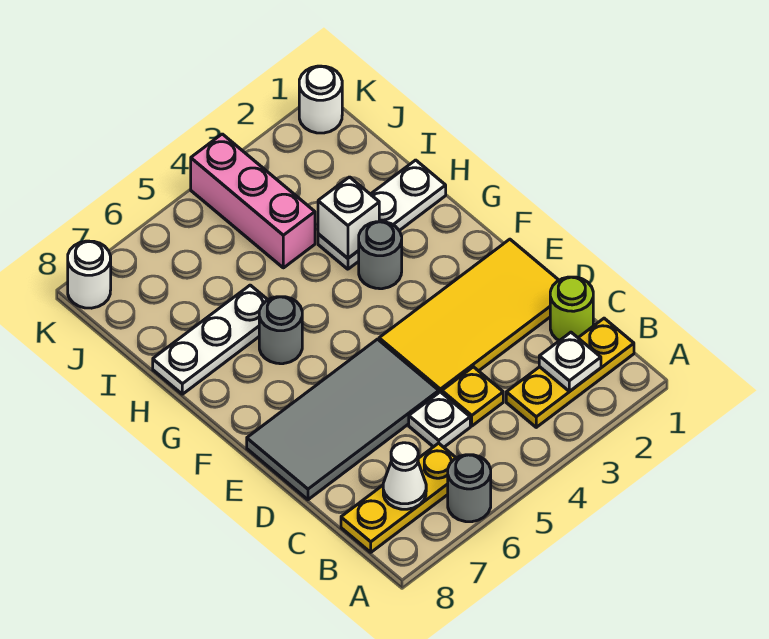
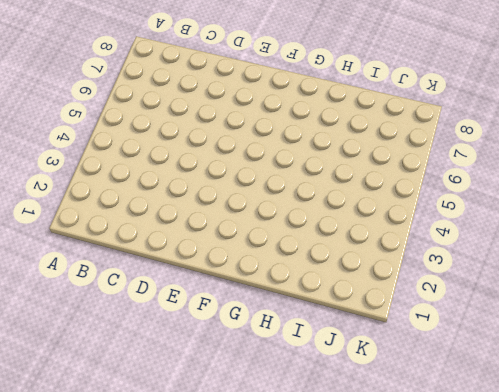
none -> grey 1x1 round brick [448,455,491,522]
none -> yellow 1x3 plate [506,318,634,427]
none -> yellow 1x3 plate [341,443,456,552]

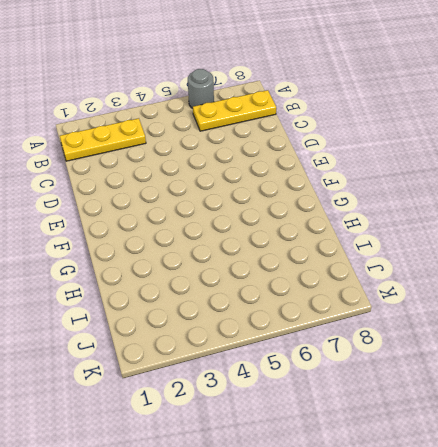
none -> lime 1x1 round brick [550,277,593,341]
none -> yellow 1x1 plate [442,367,503,426]
none -> white 1x1 plate [409,392,470,447]

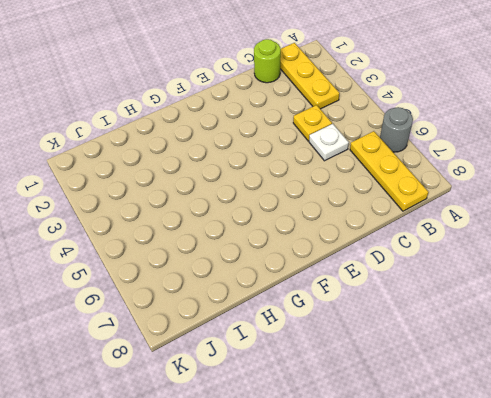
none -> yellow 2x4 tile [379,239,559,393]
none -> grey 2x4 tile [247,339,439,500]
none -> grey 1x1 round brick [358,222,402,289]

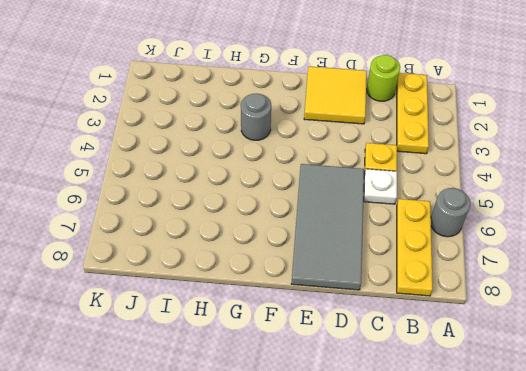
yellow 2x2 tile [304,66,367,124] -> yellow 2x4 tile [379,239,559,393]
none -> grey 1x1 round brick [259,297,302,364]
none -> white 1x3 plate [318,160,446,269]
none -> white 1x3 plate [153,285,268,394]

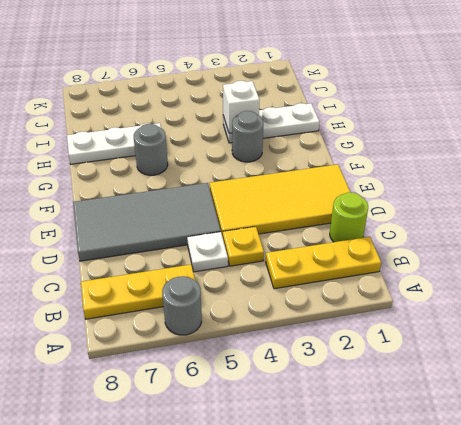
none -> pink 1x3 brick [191,134,315,268]
none -> white 1x1 round brick [299,66,342,133]
none -> white 1x1 round brick [68,241,111,308]

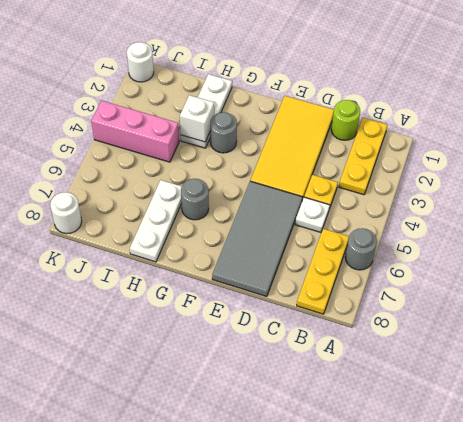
none -> white 1x1 plate [539,332,601,391]
none -> white 1x1 cone [383,443,426,509]

